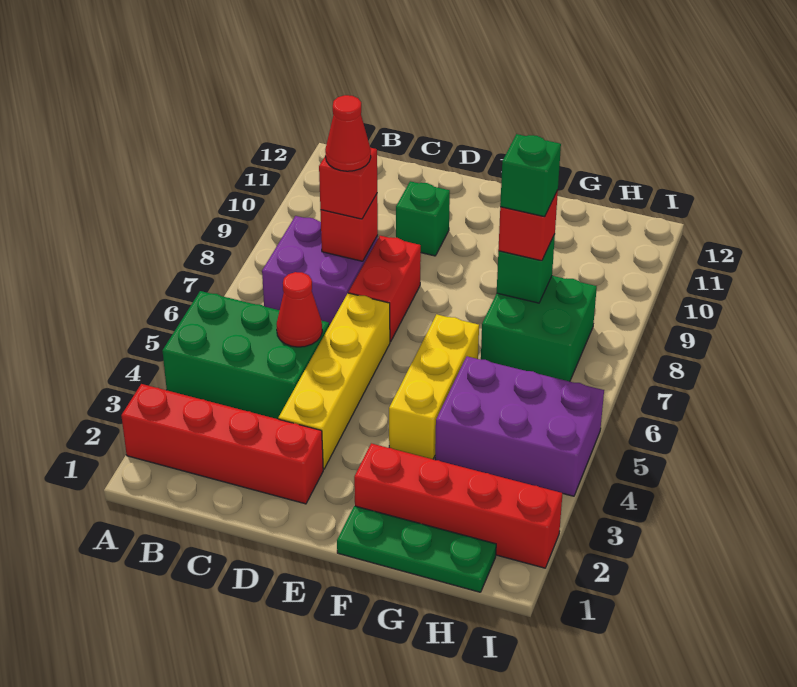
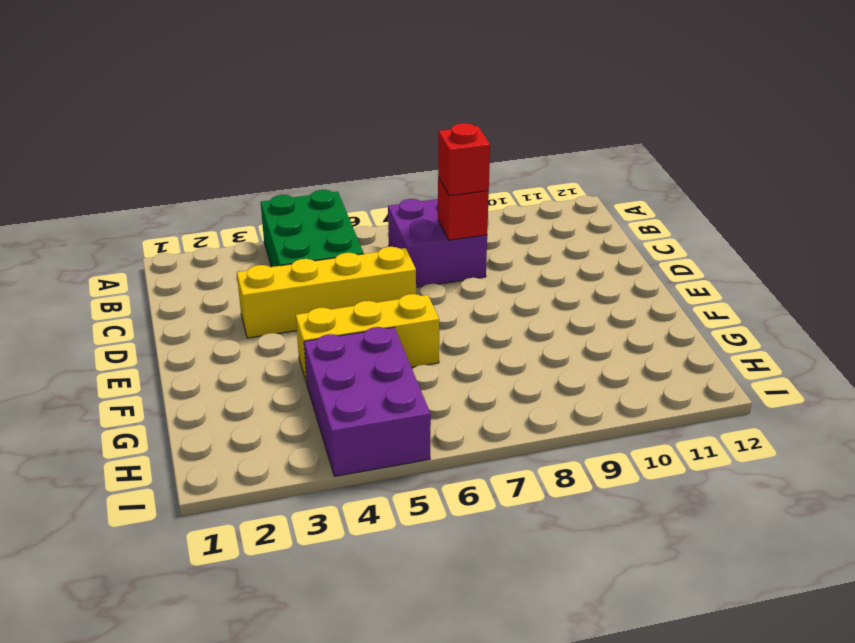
none -> red 1x4 brick [121,384,323,504]
none -> red 1x2 brick [349,236,421,342]
none -> green 1x1 brick [396,181,450,256]

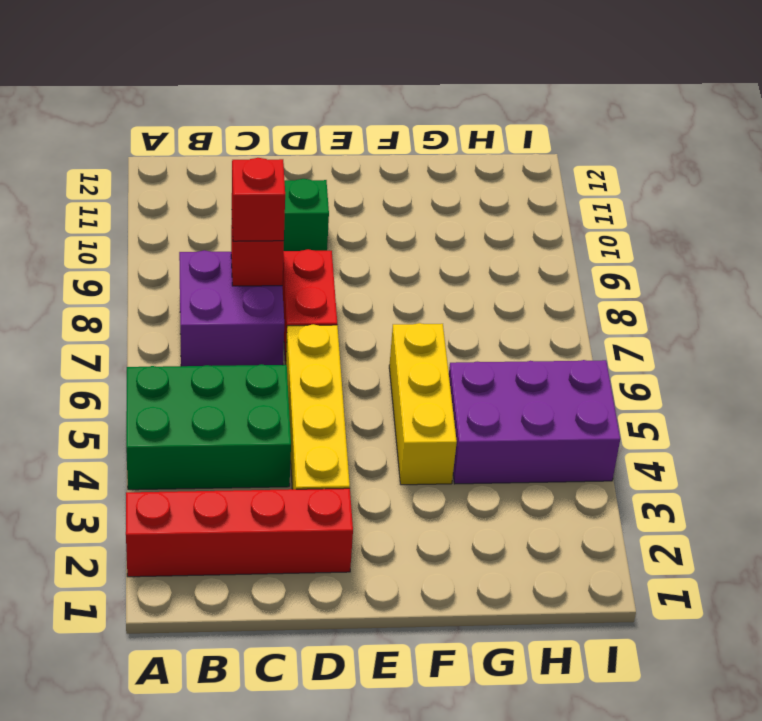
none -> green 1x3 plate [337,506,496,592]
none -> red 1x4 brick [354,443,563,568]
none -> green 2x2 brick [481,276,597,382]

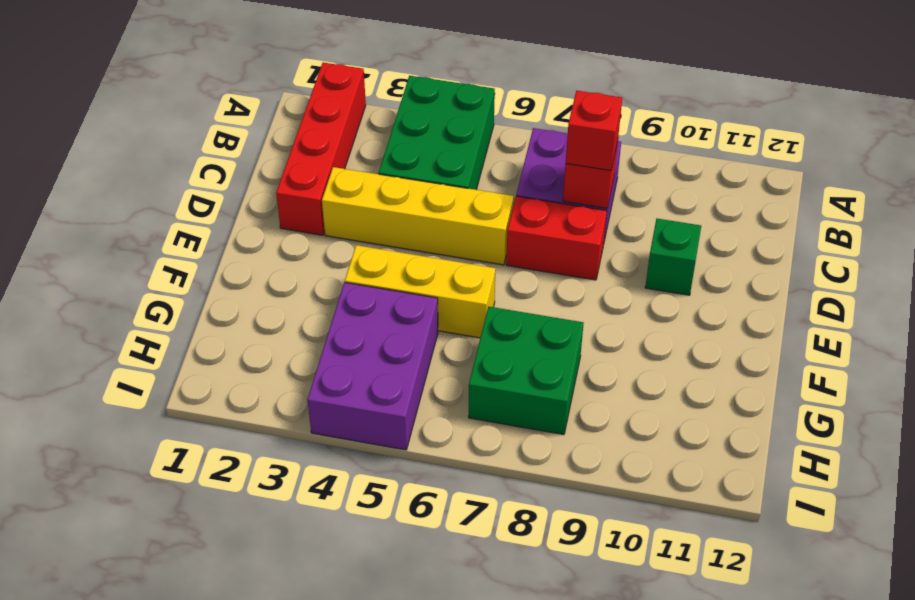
none -> green 1x3 plate [337,506,496,592]
none -> red 1x4 brick [354,443,563,568]
none -> red 1x1 cone [277,272,322,347]

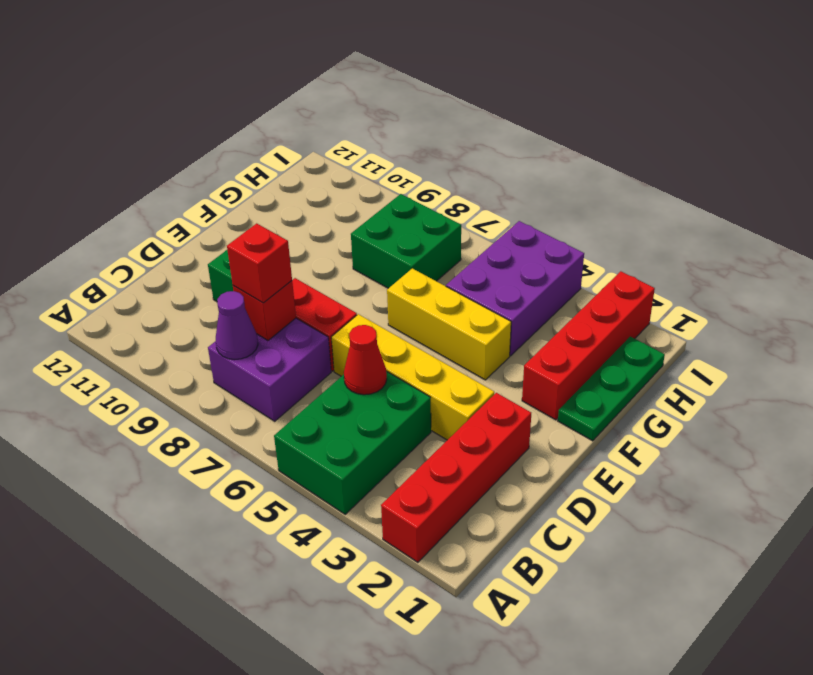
purple 1x1 cone [216,291,258,360] -> none
none -> green 1x1 brick [497,234,555,303]
none -> red 1x1 brick [498,190,558,261]
none -> red 1x1 cone [325,95,371,171]

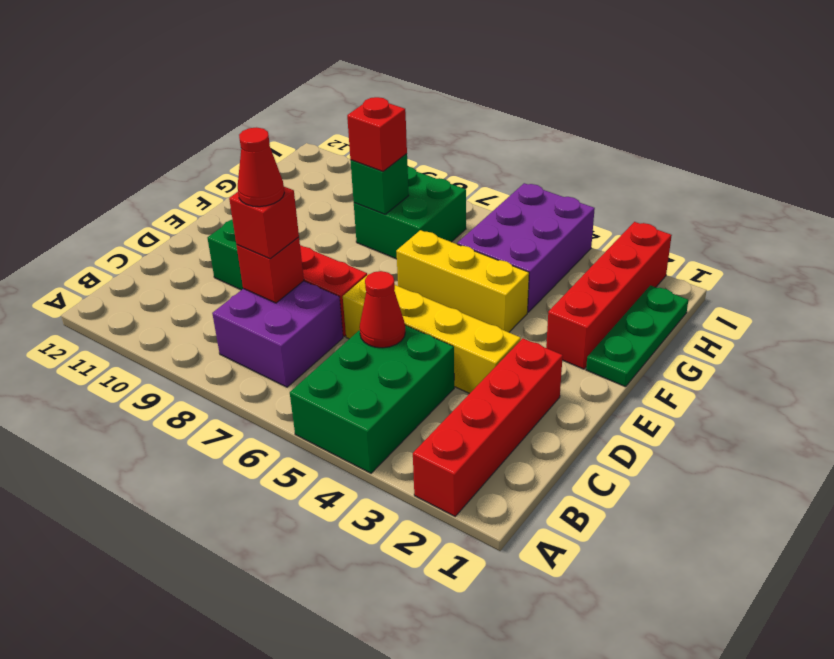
none -> green 1x1 brick [500,134,561,217]

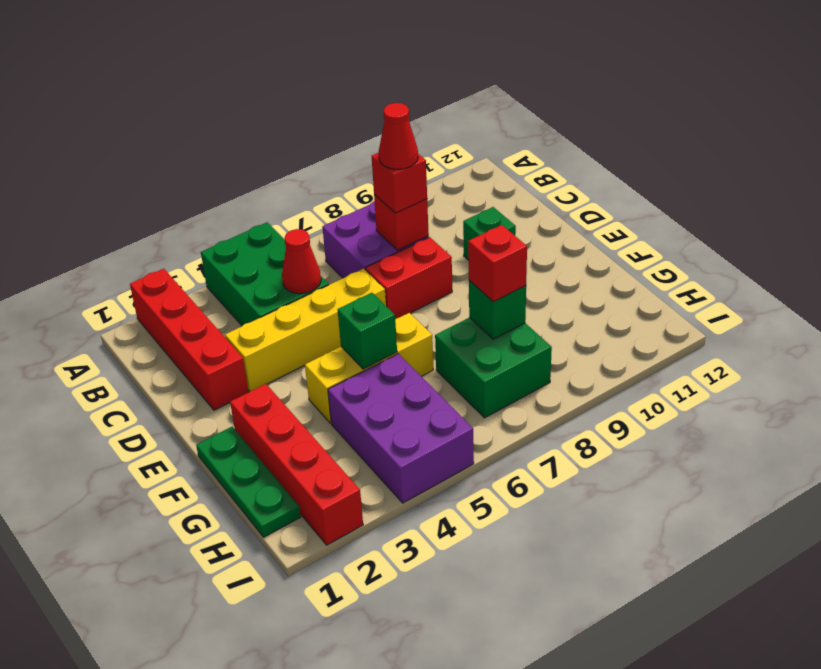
green 1x1 brick [338,293,397,369] -> green 1x1 brick moved to [500,134,561,217]

